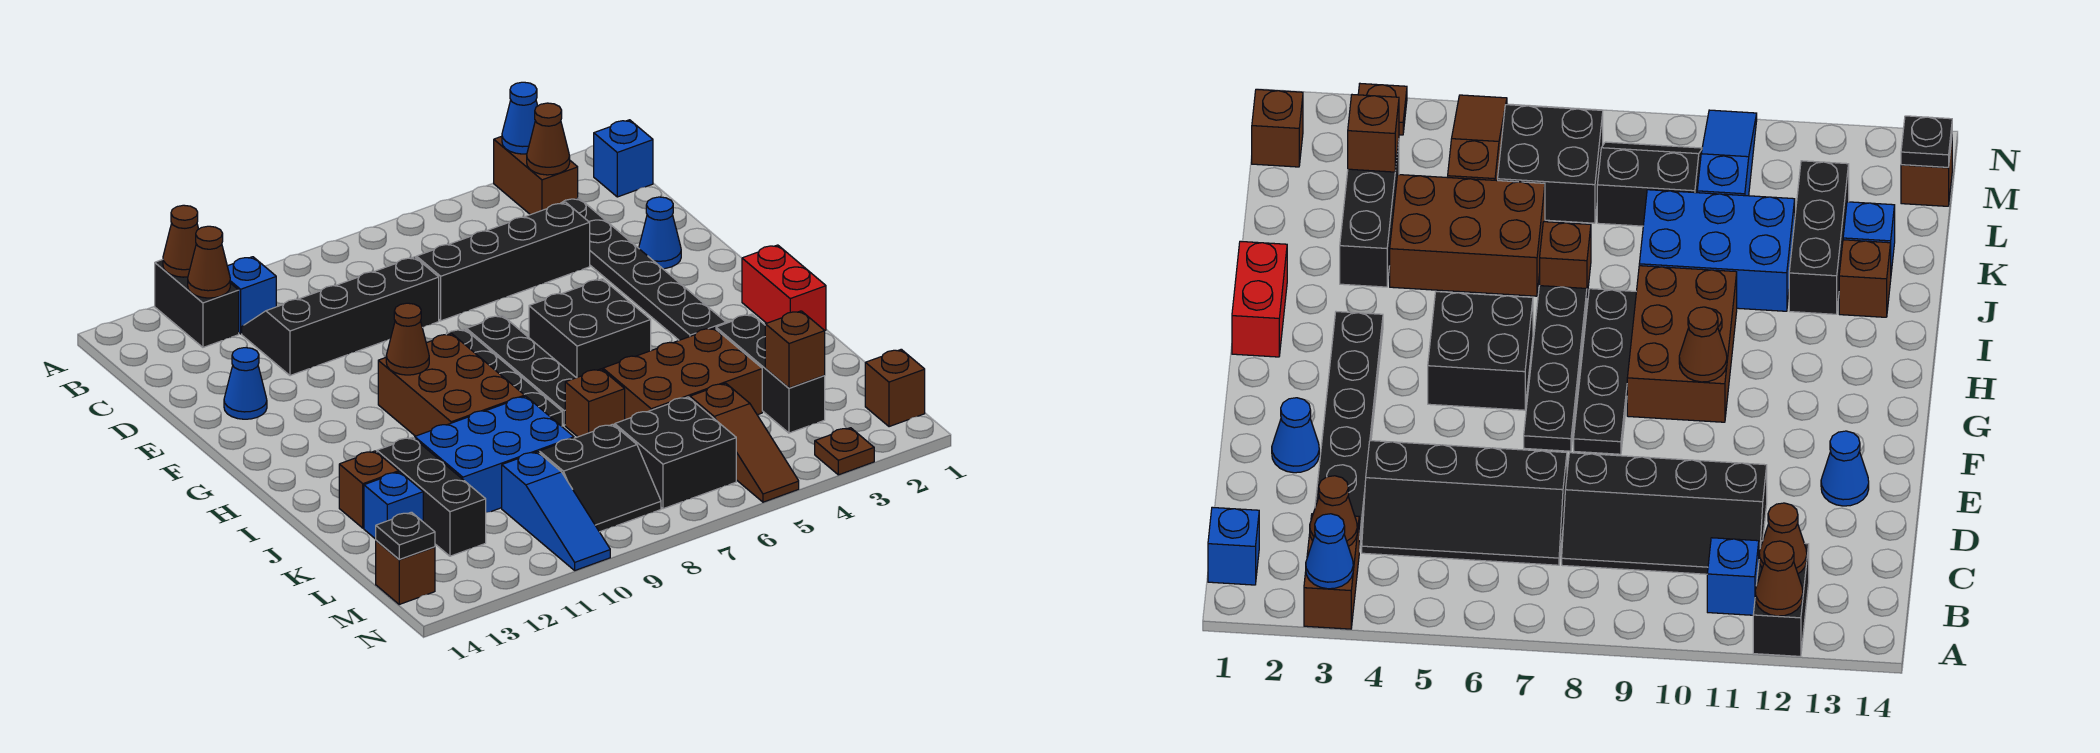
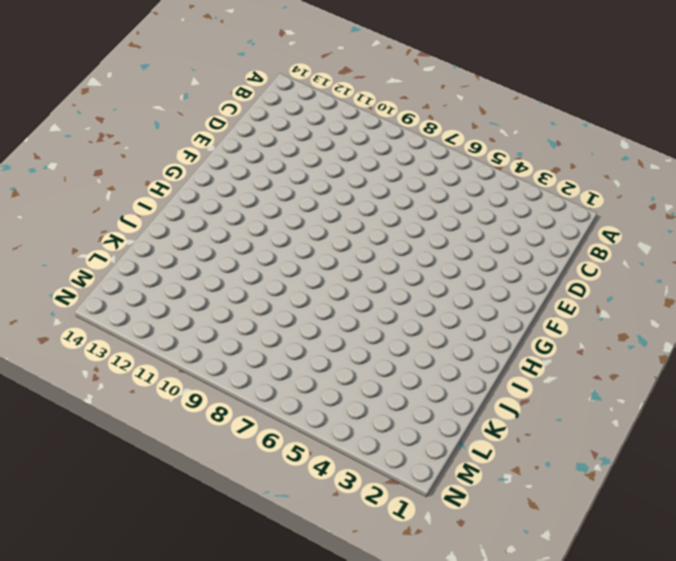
none -> brown 1x2 brick [494,136,578,215]
none -> black 1x2 brick [155,260,239,347]
none -> blue 1x1 brick [594,120,653,197]
none -> blue 1x1 brick [227,257,276,334]

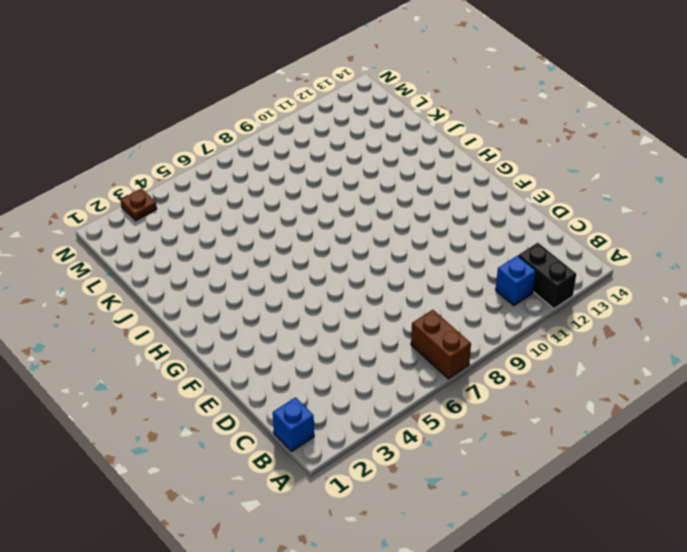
brown 1x2 brick [411,310,471,379] -> brown 1x2 brick moved to [494,136,578,215]
none -> black 1x6 plate [561,198,726,340]
none -> black 2x4 slope [416,202,590,321]
none -> black 2x4 slope [242,257,439,376]
none -> blue 1x1 cone [639,197,681,269]

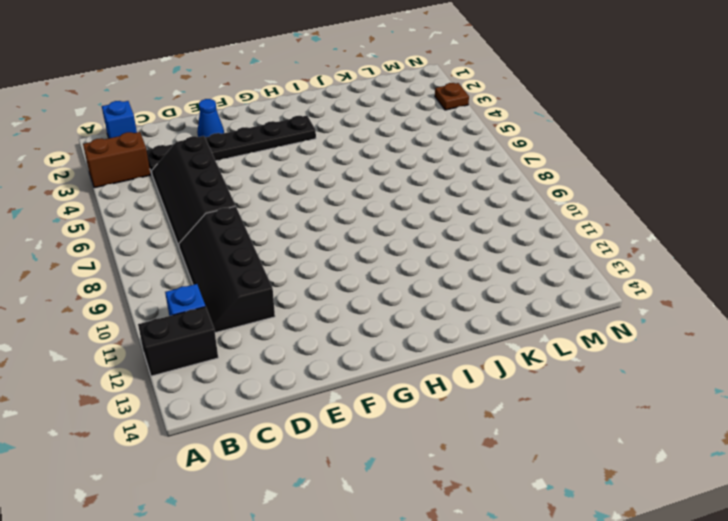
none -> blue 1x1 cone [224,348,267,419]
none -> black 1x4 plate [467,315,576,425]
none -> black 1x4 plate [446,329,562,426]
none -> black 2x2 brick [529,279,651,378]

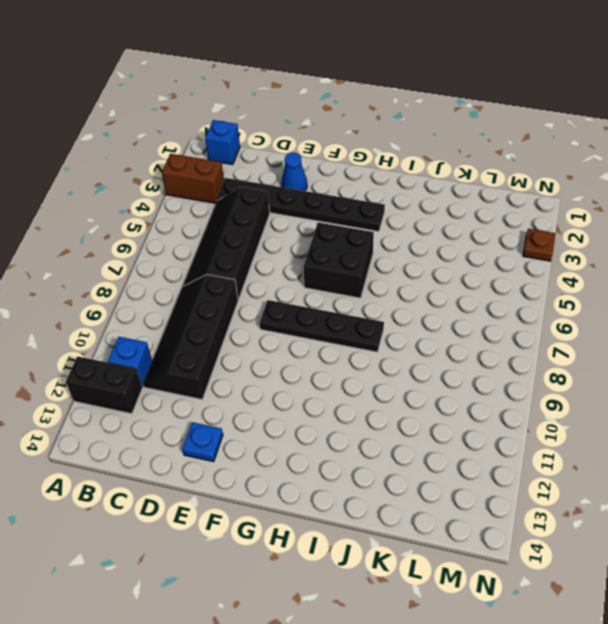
blue 1x1 plate [182,422,223,462] -> blue 1x1 cone [224,348,267,419]
none -> black 1x4 plate [467,315,576,425]
none -> brown 2x3 brick [378,334,525,436]
none -> red 1x2 brick [742,245,826,330]
none -> black 1x3 brick [716,314,825,433]

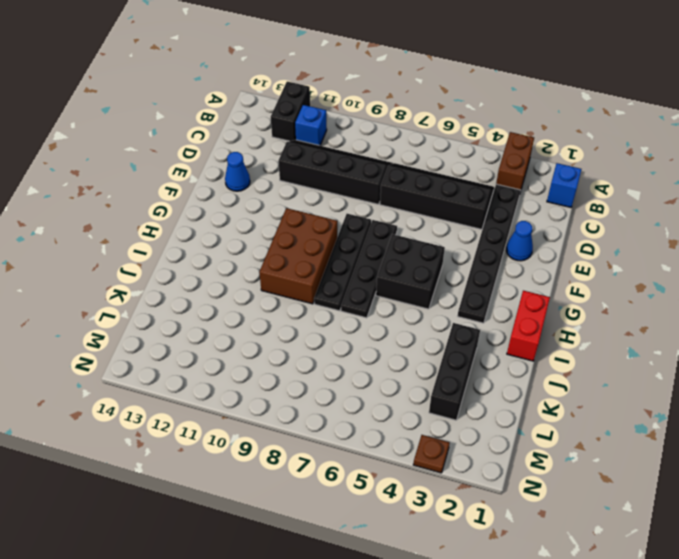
none -> brown 2x3 brick [603,328,762,420]
none -> brown 1x1 brick [565,369,625,437]
none -> blue 2x3 brick [415,396,574,512]
none -> black 1x3 brick [377,437,486,556]

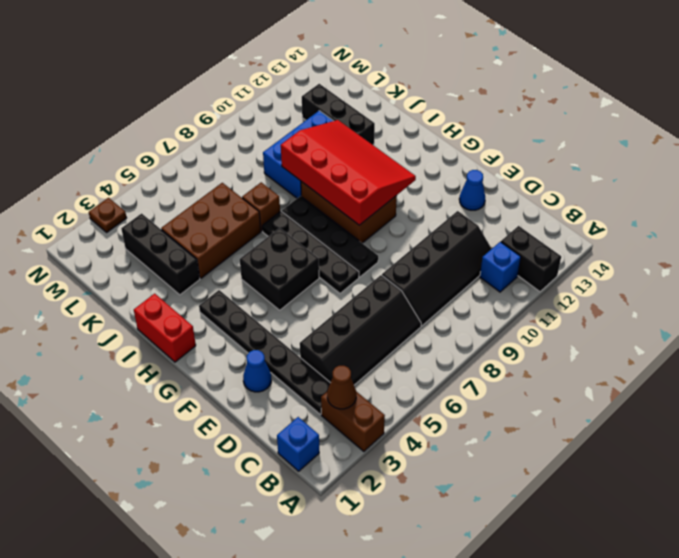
red 3x4 slope [281,120,416,225] -> brown 1x1 cone [386,303,429,375]
none -> brown 1x1 brick [339,451,399,528]
none -> blue 1x1 brick [364,472,423,539]
none -> brown 1x3 slope [690,383,799,502]
none -> black 2x2 brick [615,397,736,509]

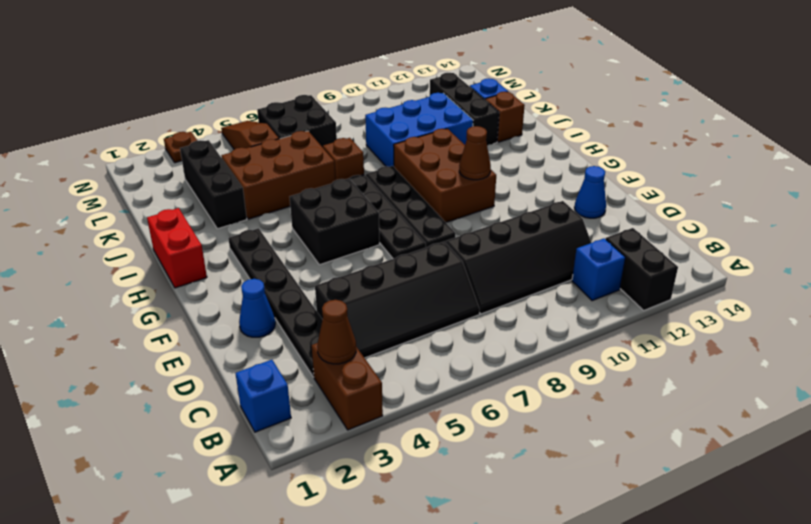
none -> black 2x2 slope [539,424,661,532]
none -> blue 1x3 slope [502,452,610,570]
none -> brown 1x1 brick [865,349,925,427]
none -> brown 1x1 brick [376,540,435,604]

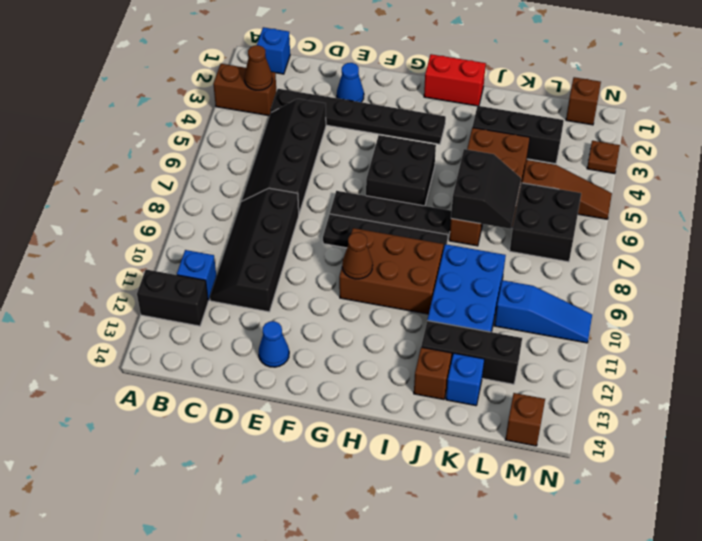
black 2x2 slope [451,149,521,229] -> black 2x2 slope moved to [539,424,661,532]
none -> blue 1x1 cone [502,82,538,154]
none -> brown 1x1 cone [163,205,198,277]
none -> brown 1x1 cone [188,226,230,298]
none -> brown 1x1 brick [765,311,825,388]

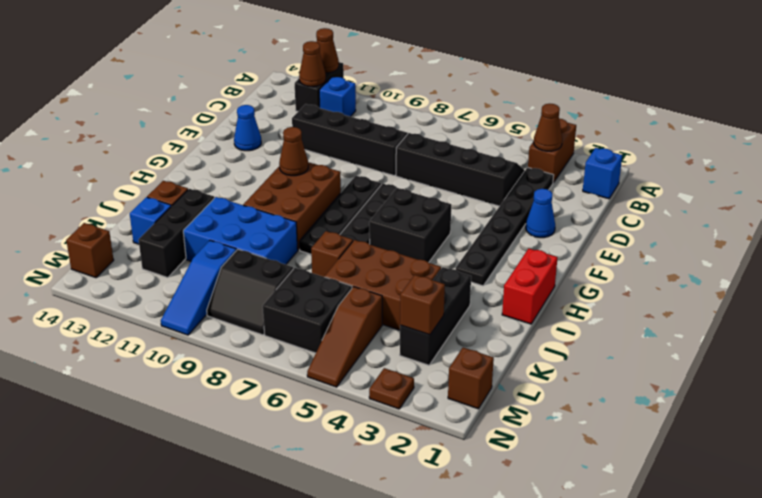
none -> blue 1x1 cone [502,82,538,154]
none -> black 1x1 plate [376,512,435,559]

